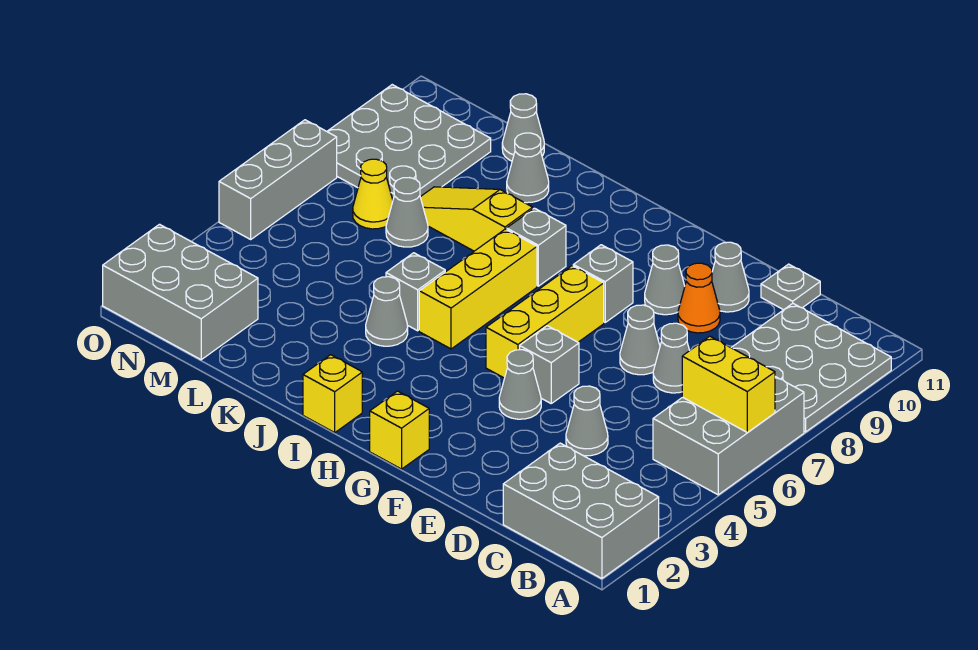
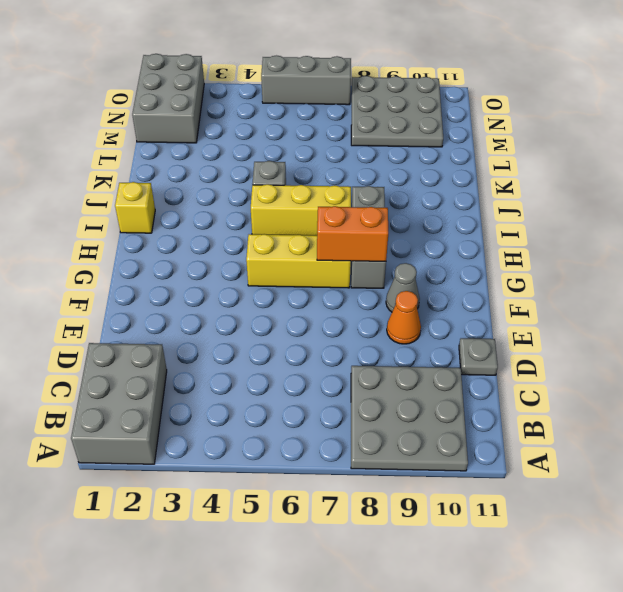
orange 1x2 brick [317,206,388,261] -> none
none -> grey 2x3 brick [653,377,804,495]
none -> grey 1x1 cone [566,386,608,456]
none -> grey 1x1 cone [653,323,690,393]

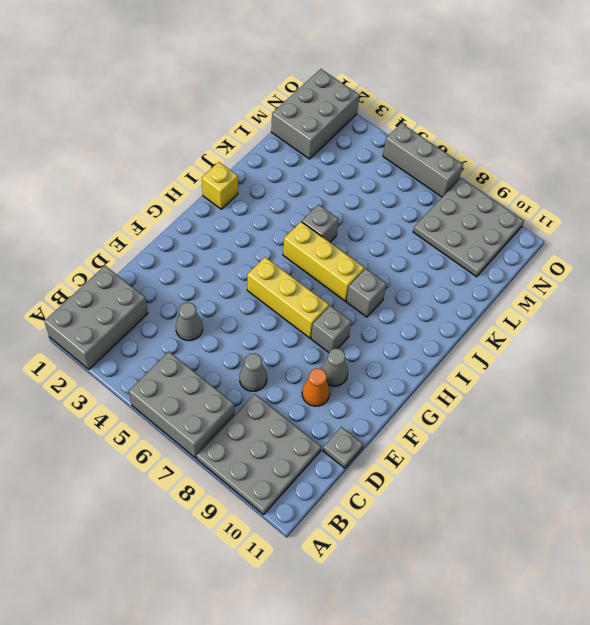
none -> grey 1x1 cone [620,305,660,375]
none -> grey 1x1 cone [712,242,749,312]
none -> grey 1x1 cone [499,350,541,419]

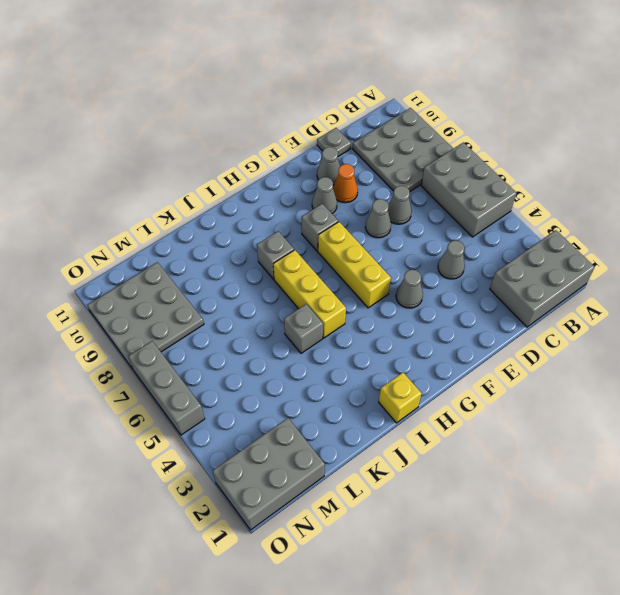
none -> grey 1x1 brick [520,326,579,403]
none -> yellow 1x1 brick [370,391,429,469]
none -> grey 1x1 cone [366,277,408,346]

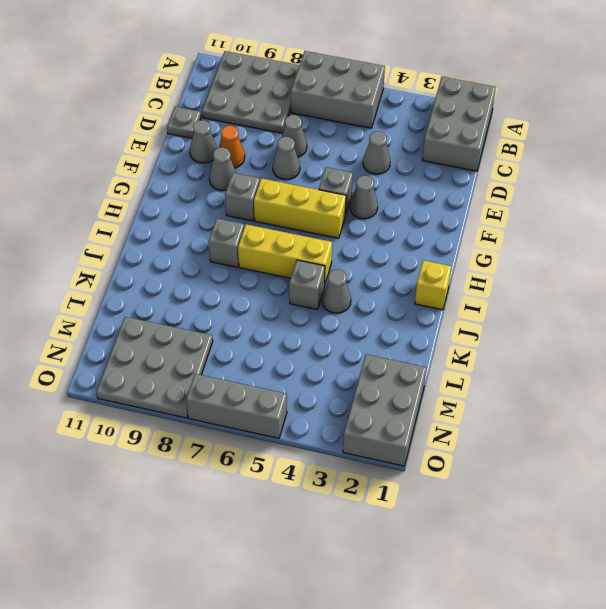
none -> yellow 1x1 brick [370,391,429,469]
none -> yellow 1x3 slope [420,187,533,251]
none -> grey 1x1 cone [507,133,549,203]

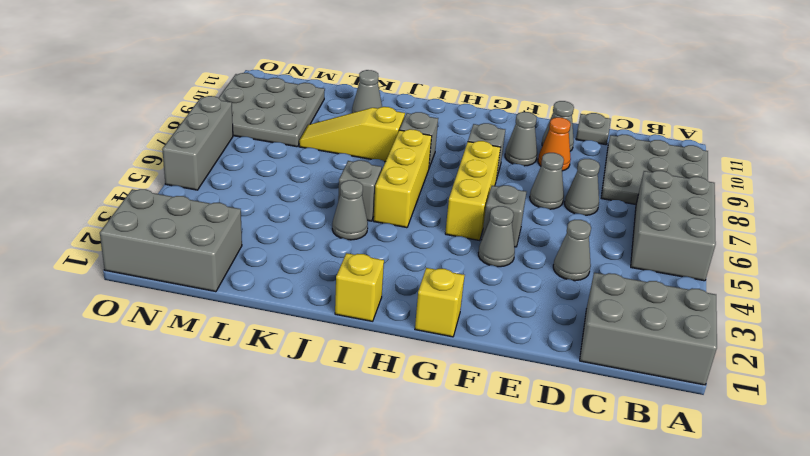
none -> grey 1x1 cone [386,178,428,247]
none -> grey 1x1 cone [502,94,544,161]
none -> yellow 1x1 cone [353,159,393,229]

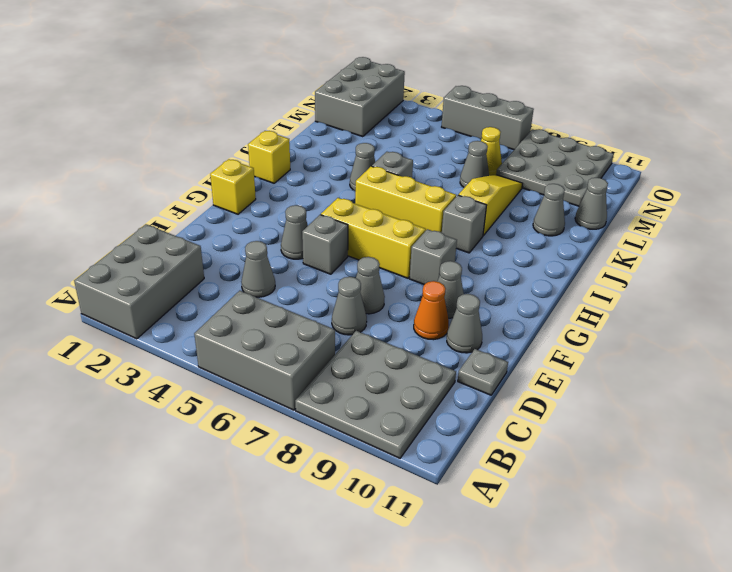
none -> yellow 1x2 brick [682,336,775,433]

